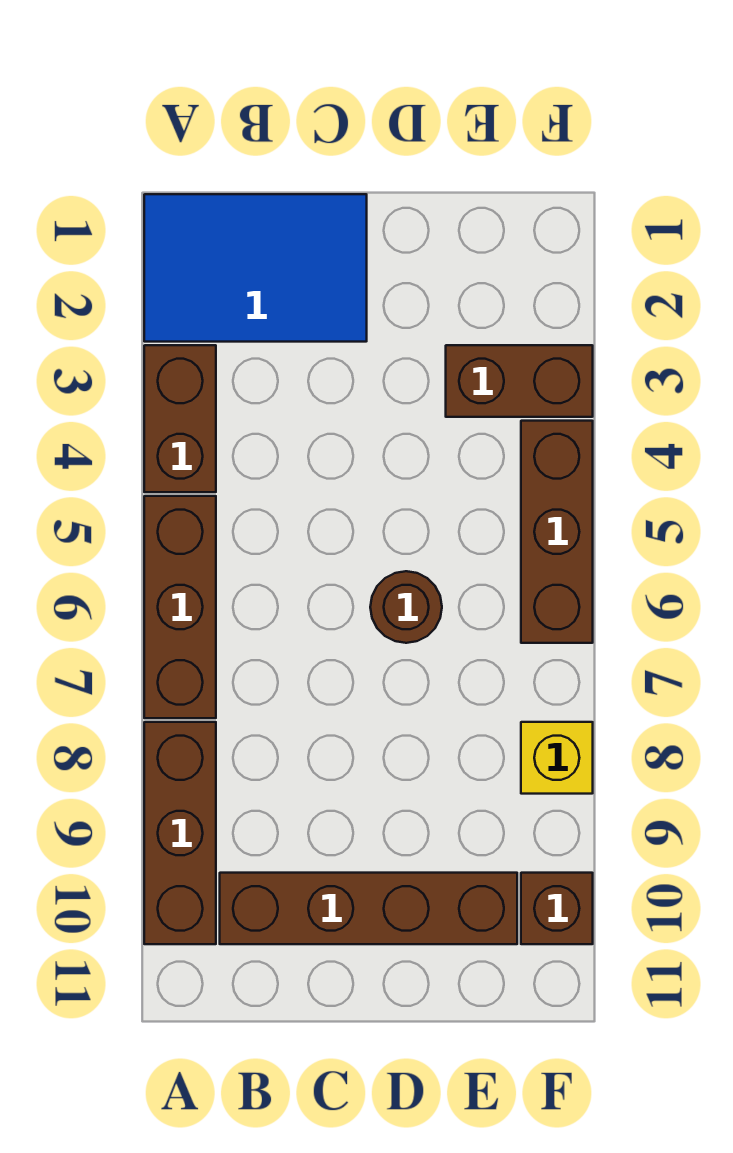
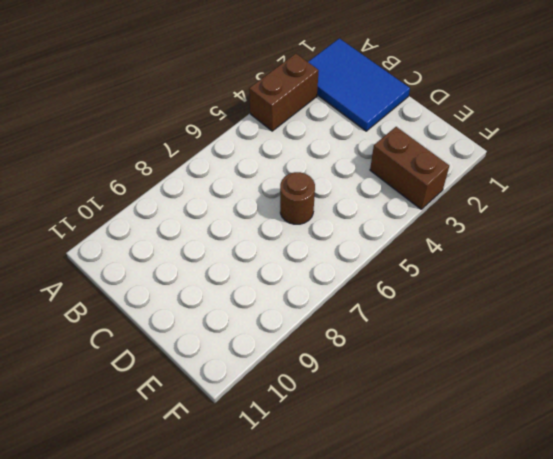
none -> brown 1x3 brick [144,496,216,718]
none -> brown 1x3 brick [144,722,216,944]

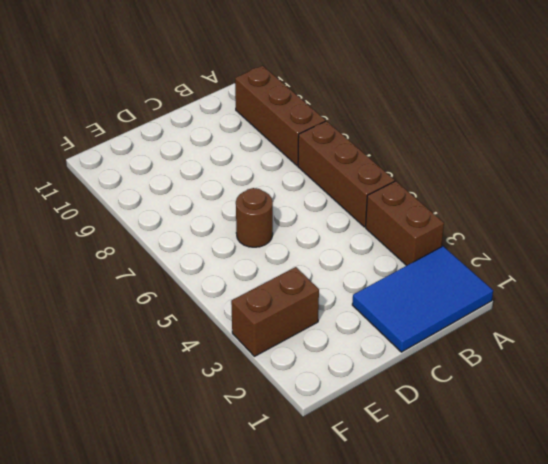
none -> brown 1x4 brick [220,873,517,944]
none -> brown 1x3 brick [521,421,593,643]

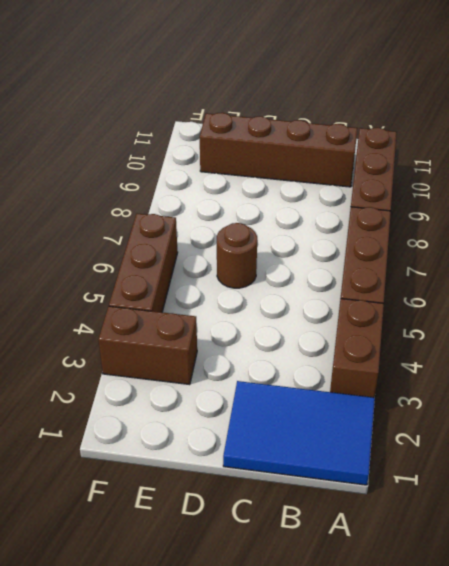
none -> yellow 1x1 brick [521,722,593,794]
none -> brown 1x1 brick [521,873,593,944]

